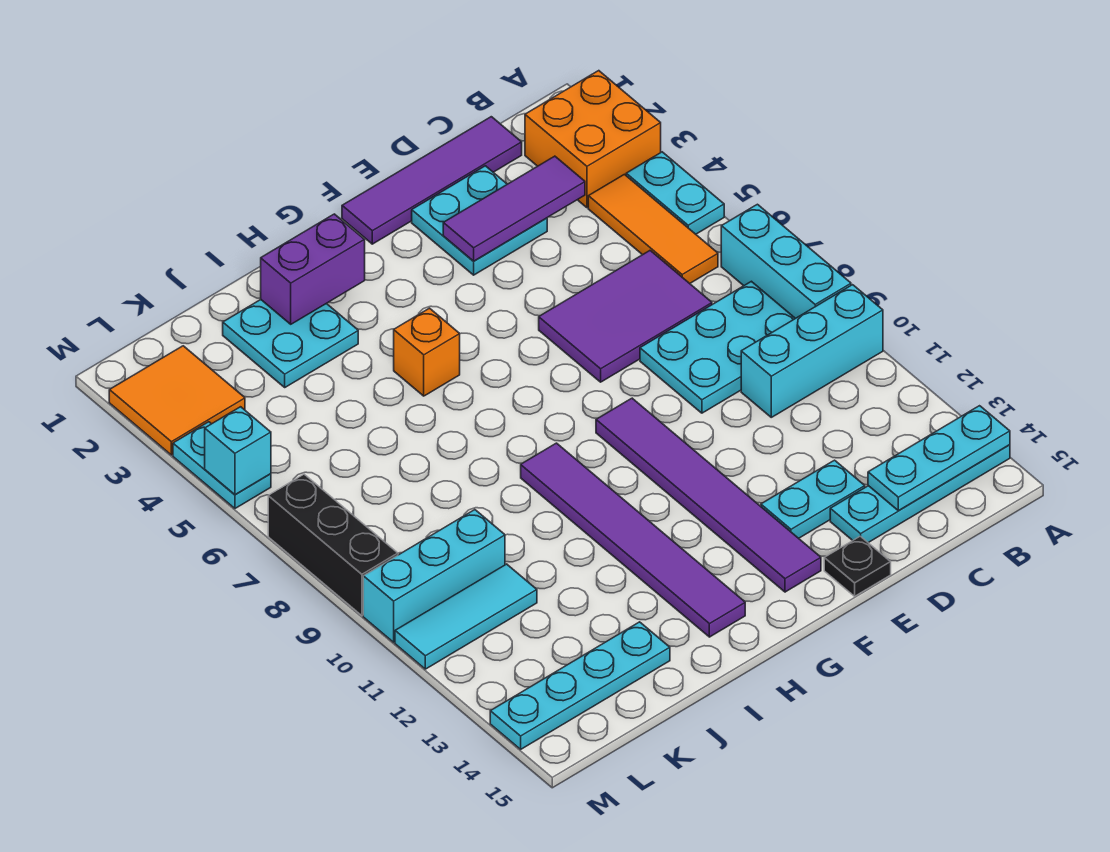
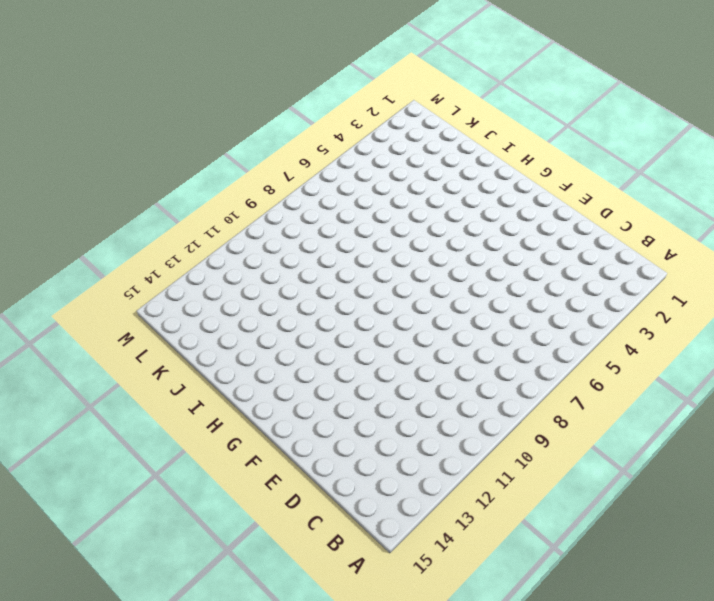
none -> orange 2x2 brick [525,71,661,208]
none -> cyan 1x2 plate [626,152,724,234]
none -> cyan 1x3 brick [721,204,851,318]

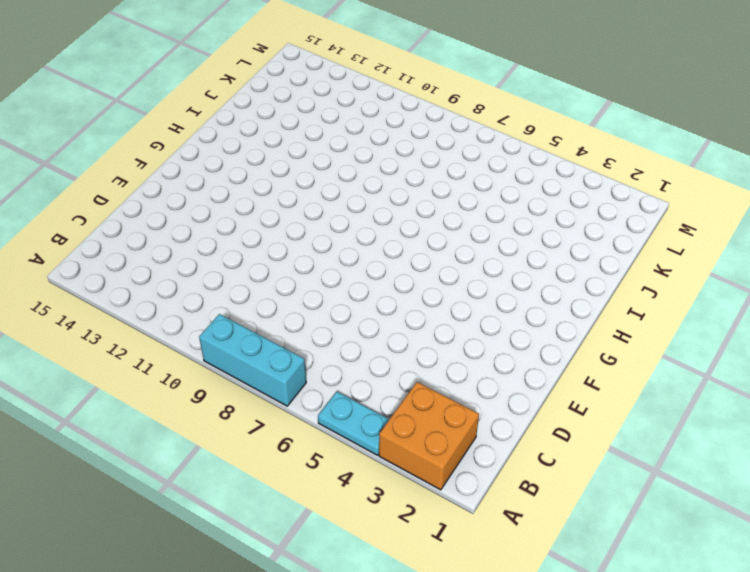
none -> cyan 1x3 brick [741,285,883,417]
none -> cyan 1x4 plate [830,445,1010,543]
none -> orange 1x3 tile [588,174,718,283]

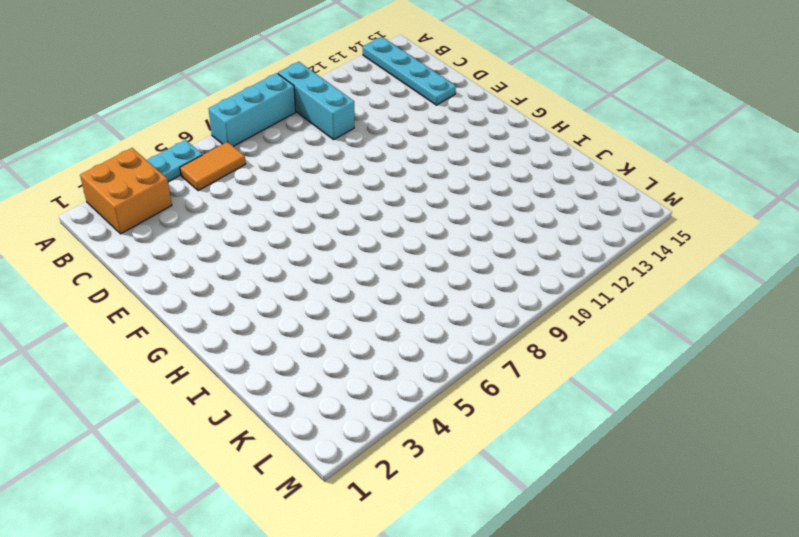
orange 1x2 tile [180,142,246,191] -> orange 1x3 tile [588,174,718,283]
none -> cyan 2x3 plate [640,281,795,413]
none -> purple 1x4 tile [342,117,522,244]
none -> purple 2x3 tile [539,251,712,382]

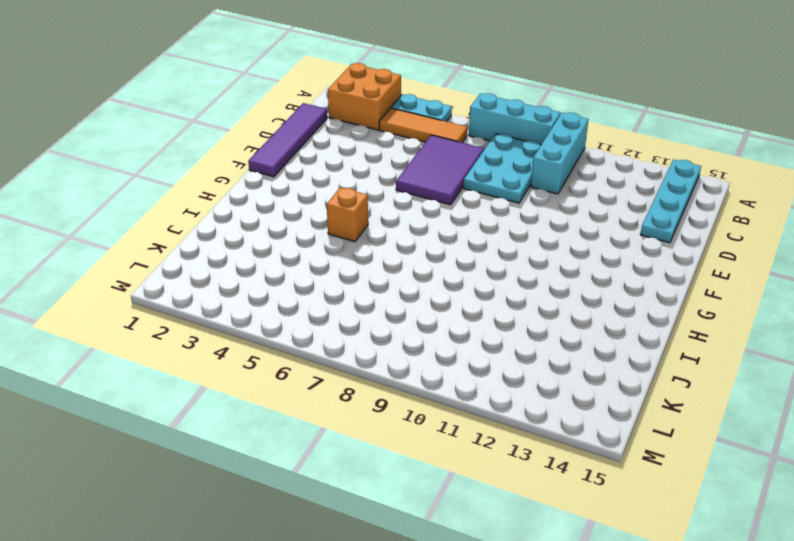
none -> cyan 2x2 plate [412,166,547,275]
none -> cyan 1x2 plate [761,460,865,538]
none -> black 1x1 plate [824,536,891,596]

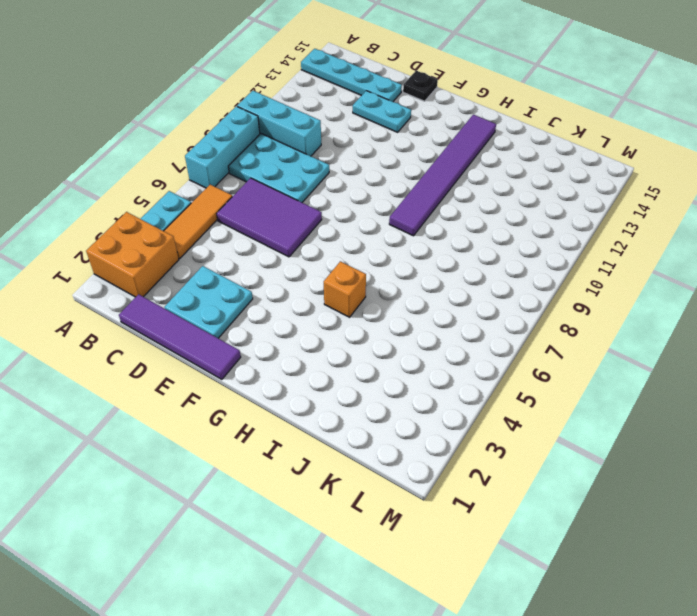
none -> purple 1x6 tile [596,398,821,592]
none -> cyan 2x2 plate [223,300,358,387]
none -> cyan 1x4 plate [490,622,670,749]

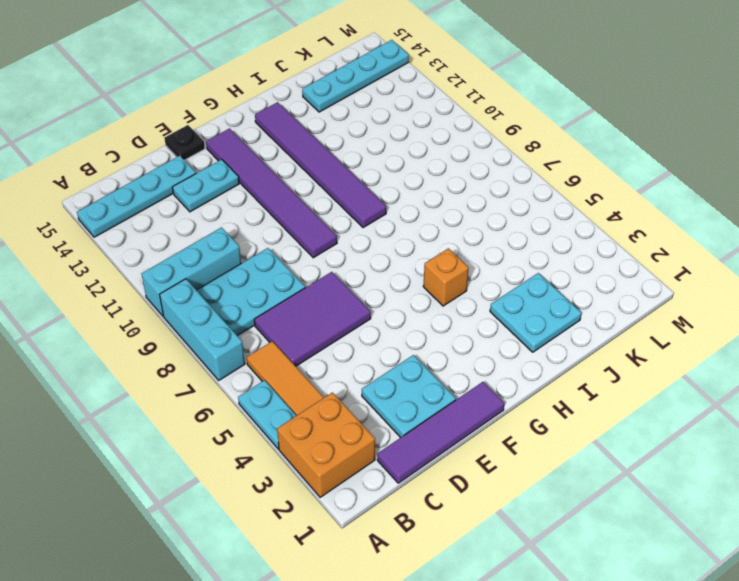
none -> cyan 1x3 brick [363,510,505,642]
none -> cyan 1x3 tile [395,564,537,669]
none -> orange 2x2 tile [109,346,245,455]

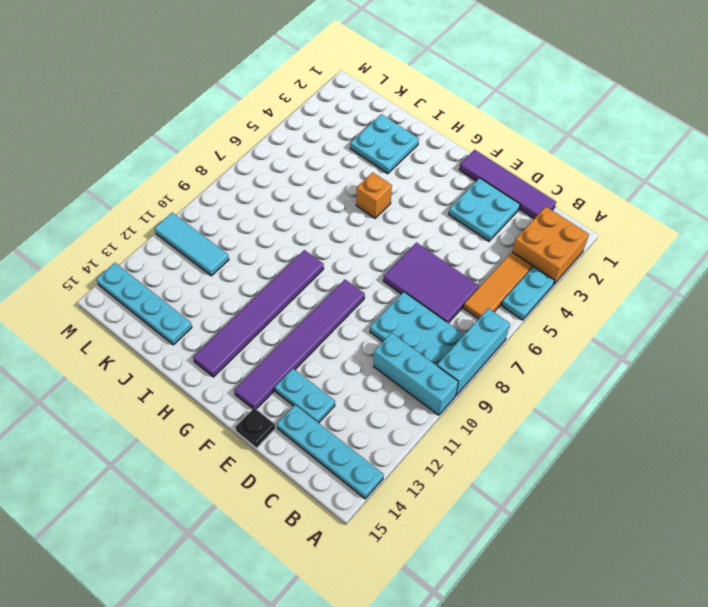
none -> cyan 1x3 brick [363,510,505,642]
none -> orange 2x2 tile [109,346,245,455]
none -> cyan 1x2 plate [173,422,271,508]

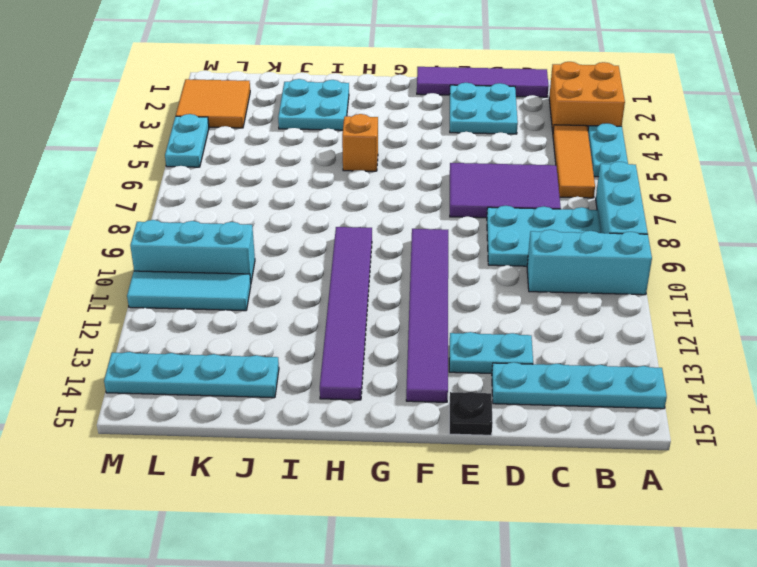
none -> black 1x3 brick [268,474,398,616]
none -> cyan 1x3 plate [868,406,1010,511]
none -> purple 1x3 tile [443,156,585,261]

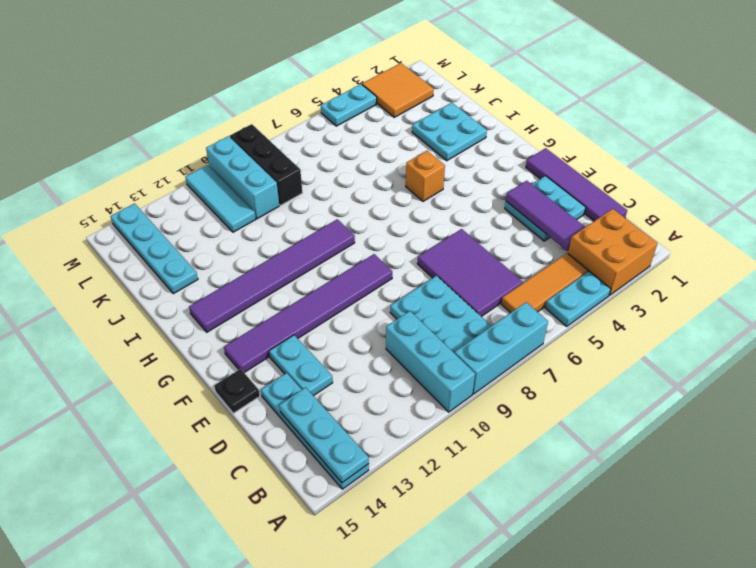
black 1x3 brick [230,124,302,205] -> black 1x3 brick turned to [268,474,398,616]
none -> purple 1x2 brick [261,214,365,324]
none -> cyan 1x1 brick [205,407,271,495]

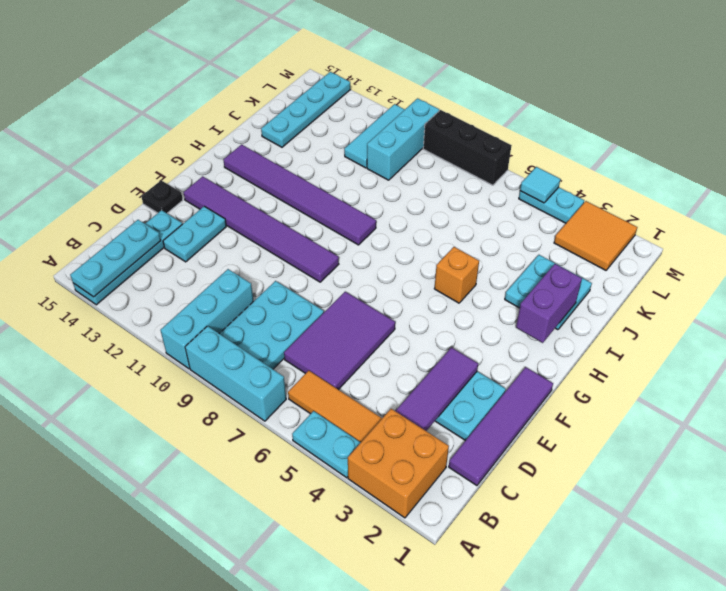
cyan 1x1 tile [520,167,560,203] -> cyan 1x1 brick [205,407,271,495]

